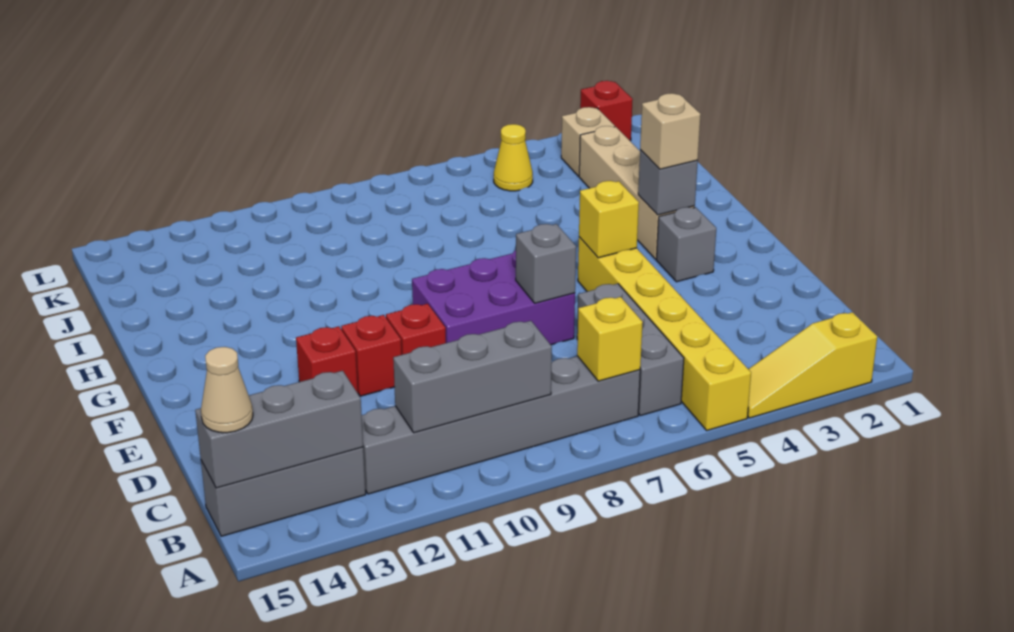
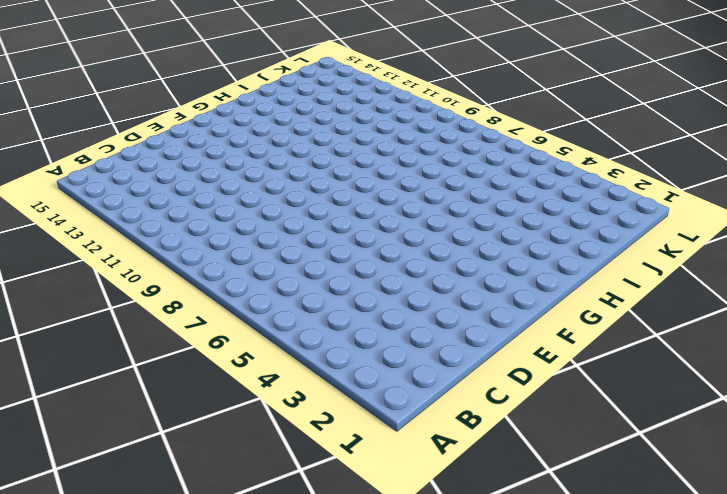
none -> yellow 1x3 slope [748,312,877,418]
none -> yellow 1x6 brick [578,237,751,430]
none -> grey 1x3 brick [577,284,684,416]

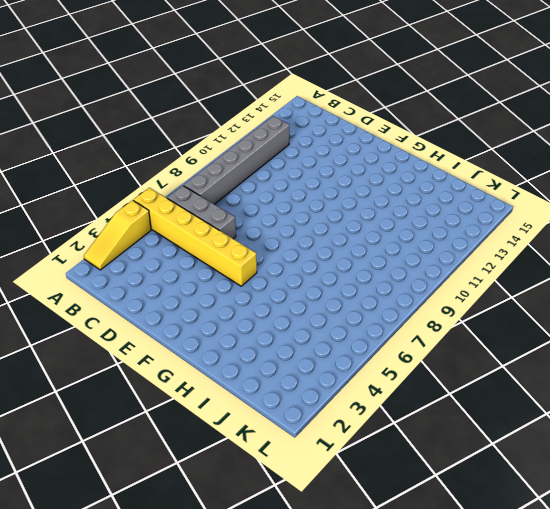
yellow 1x3 slope [84,200,151,270] -> yellow 1x3 slope turned to [748,312,877,418]
none -> grey 1x3 brick [201,447,366,536]
none -> purple 2x3 brick [412,250,575,345]
none -> red 1x1 brick [386,304,446,355]

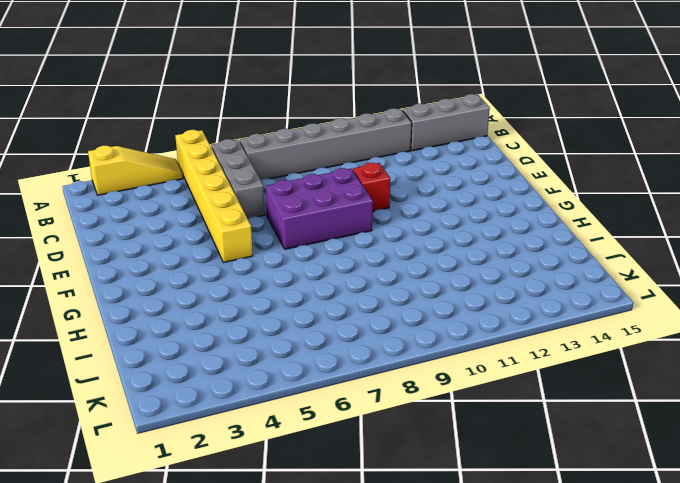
none -> red 1x1 brick [341,315,401,396]
none -> red 1x1 brick [296,326,358,393]
none -> grey 1x1 brick [656,207,716,282]

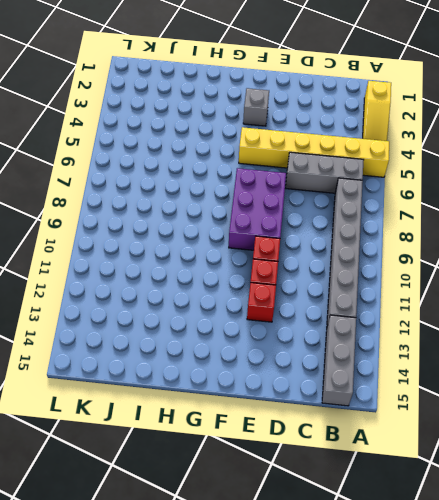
none -> tan 1x4 brick [579,126,695,259]
none -> tan 1x1 brick [561,107,615,176]
none -> yellow 1x1 cone [494,124,533,191]

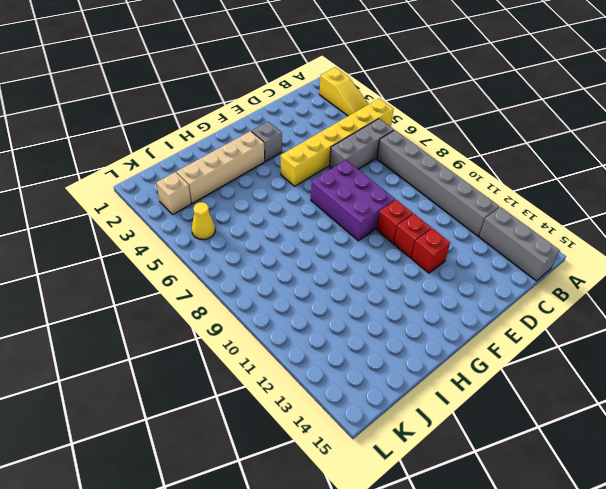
none -> red 1x1 brick [580,81,633,141]
none -> yellow 1x1 brick [577,297,643,381]
none -> grey 1x3 brick [393,321,552,433]

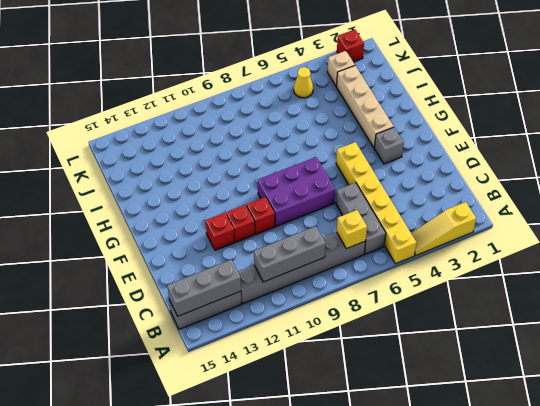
none -> grey 1x1 brick [516,224,576,303]
none -> yellow 1x1 brick [579,181,639,258]
none -> grey 1x1 brick [638,150,698,215]

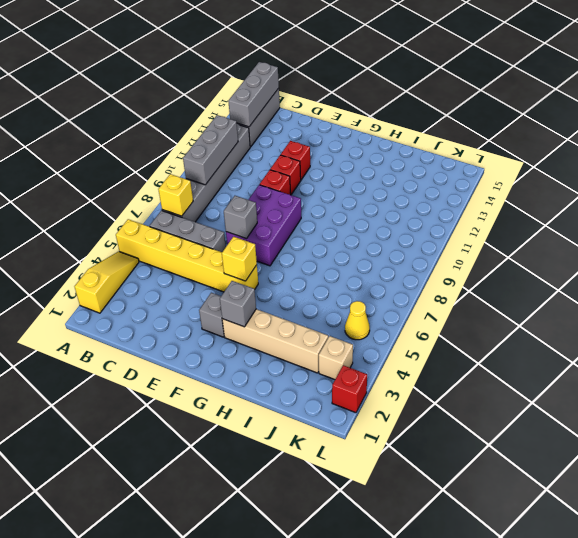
none -> tan 1x1 cone [201,347,253,433]
none -> tan 1x1 brick [640,93,701,169]

